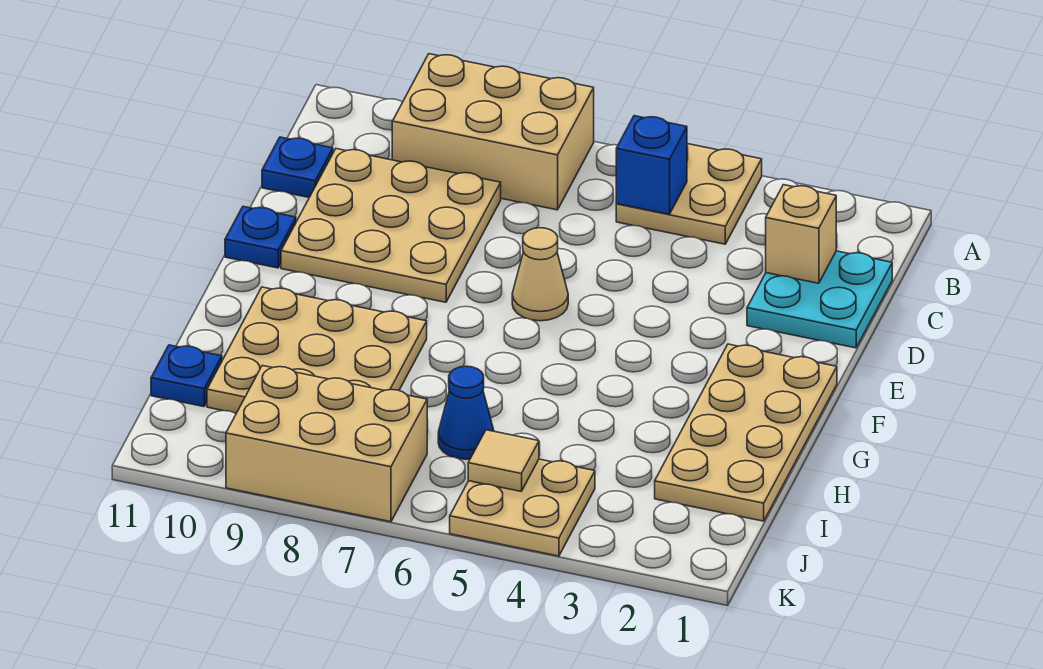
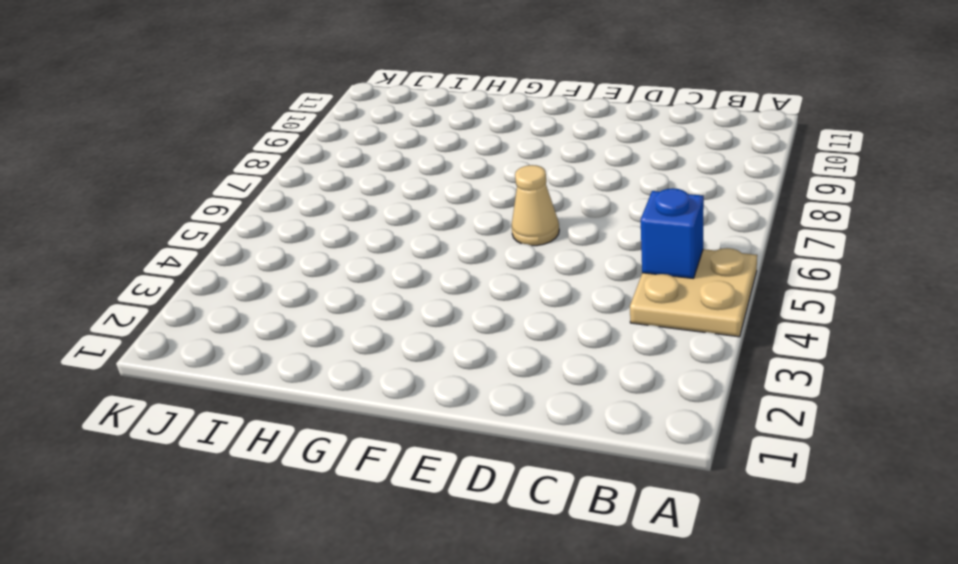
none -> tan 2x3 brick [392,54,594,210]
none -> cyan 2x2 plate [747,251,892,348]
none -> tan 3x3 plate [281,149,501,302]

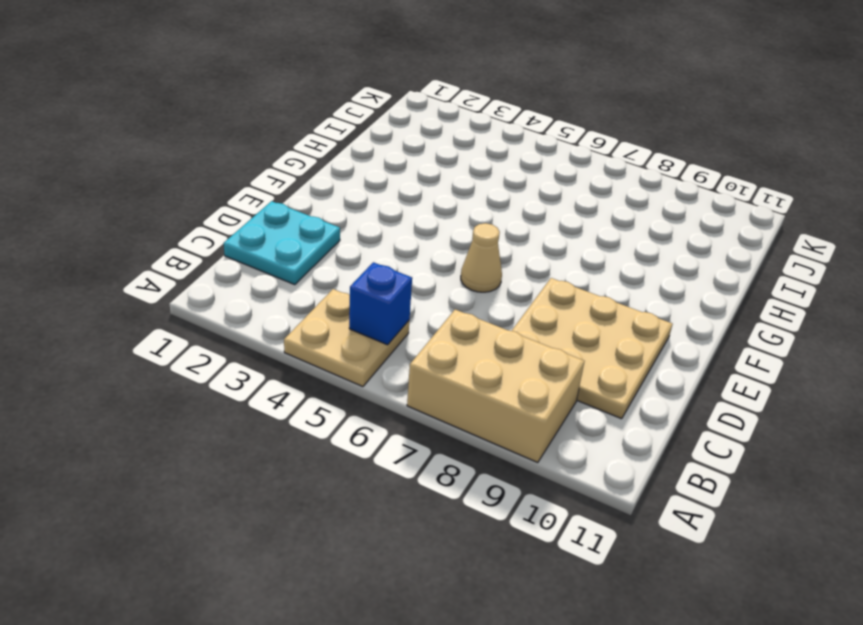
none -> blue 1x1 plate [262,137,333,197]
none -> blue 1x1 plate [225,206,296,268]
none -> tan 2x4 plate [655,344,837,521]

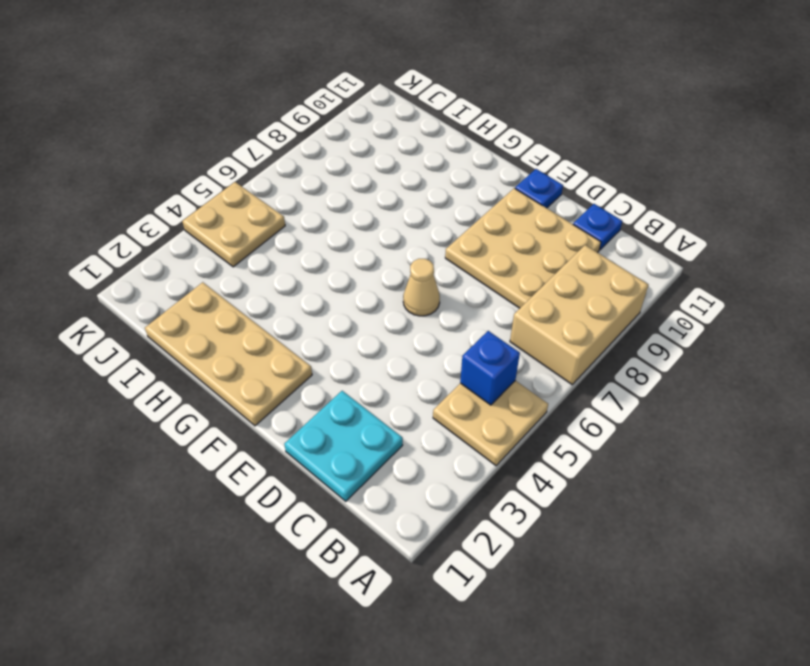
none -> tan 3x3 plate [207,287,427,413]
none -> blue 1x1 cone [438,366,494,459]
none -> blue 1x1 plate [151,345,222,407]

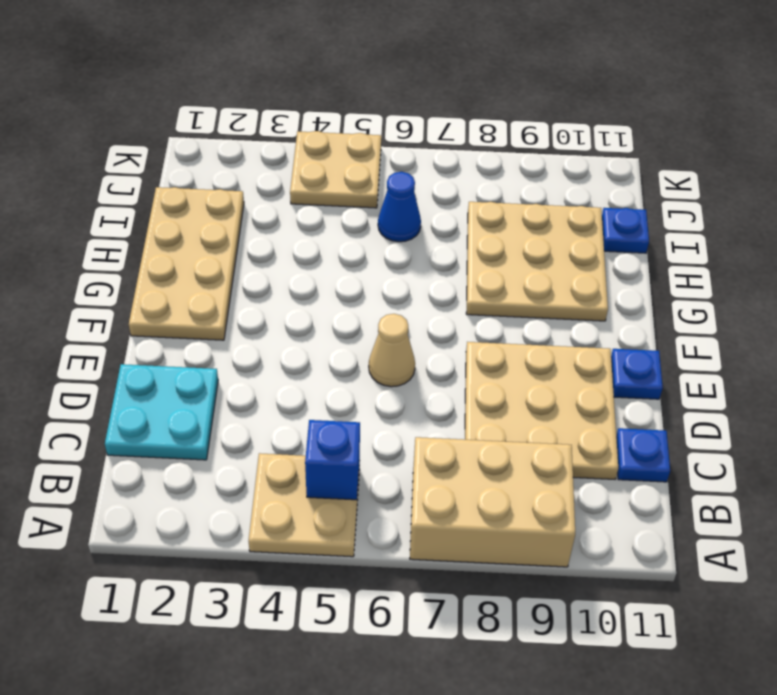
none -> tan 2x3 brick [226,366,427,522]
none -> tan 1x1 brick [766,185,836,283]
none -> tan 1x1 tile [468,430,539,491]

